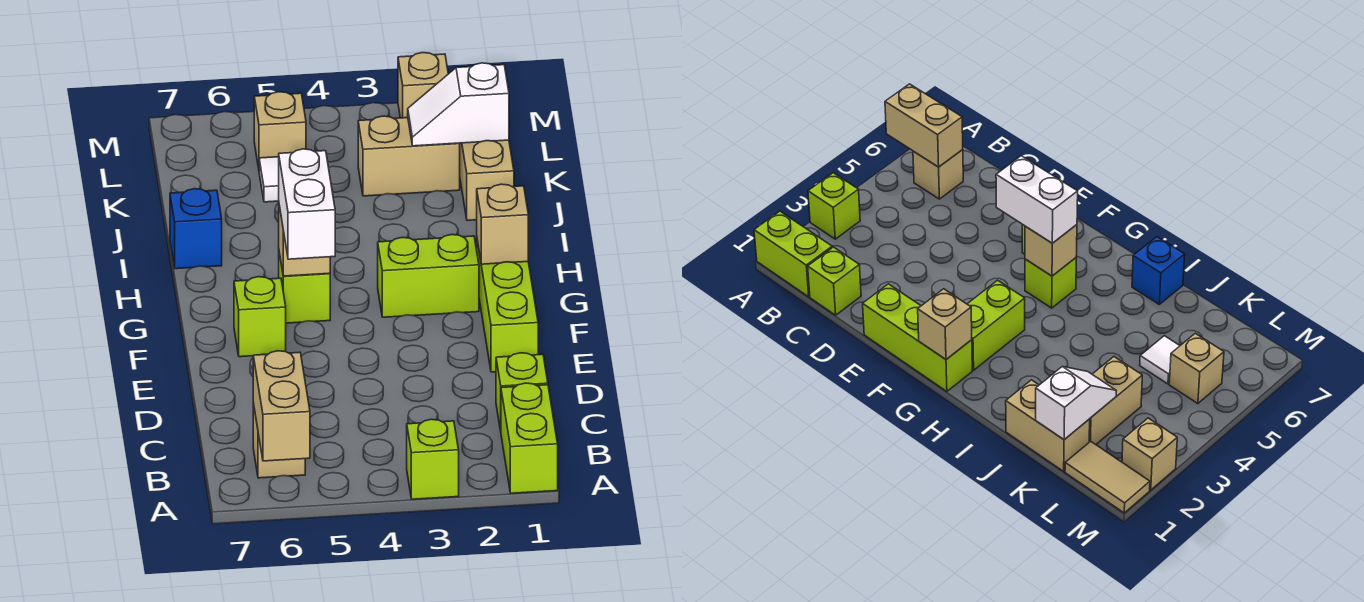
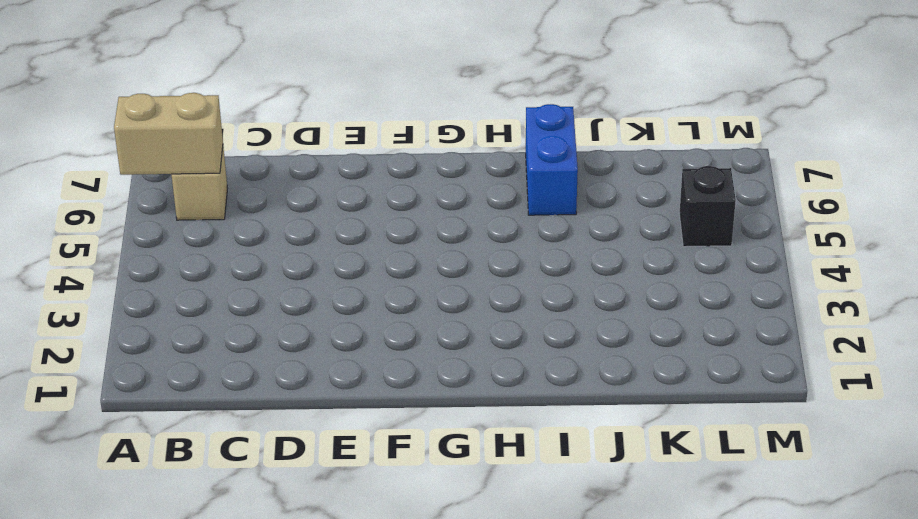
blue 1x2 brick [526,104,578,215] -> blue 1x1 brick [170,189,222,269]
black 1x1 brick [679,166,736,247] -> tan 1x1 brick [254,92,306,168]
none -> lime 1x2 brick [501,383,558,493]
none -> lime 1x1 brick [407,419,459,499]
none -> lime 1x1 brick [496,353,548,431]

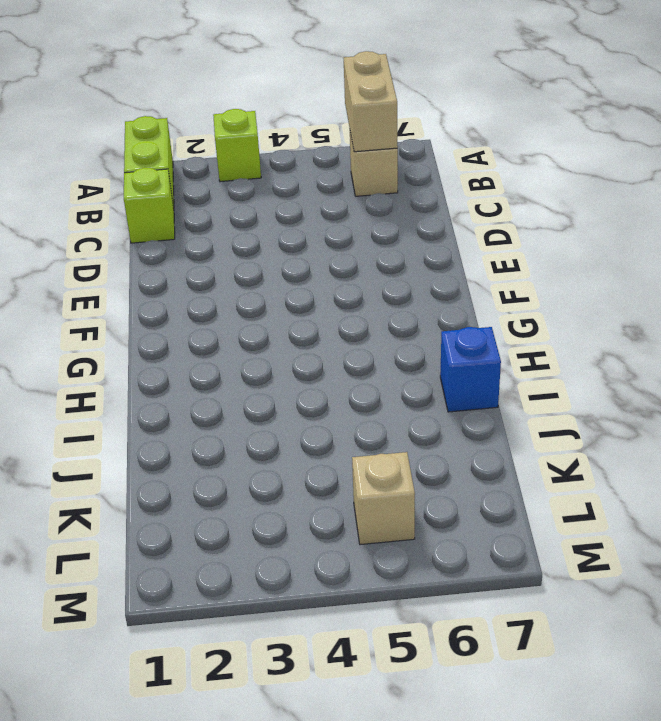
none -> lime 1x3 brick [477,241,538,372]
none -> lime 1x1 brick [234,277,286,357]
none -> lime 1x2 brick [378,235,479,317]

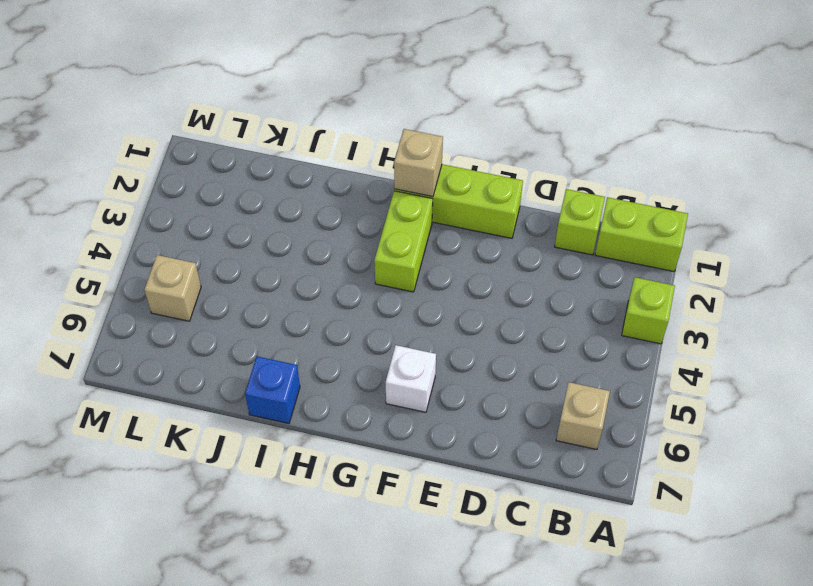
white 1x1 brick [386,345,436,412] -> lime 1x1 brick [234,277,286,357]
none -> lime 1x1 brick [279,253,330,323]
none -> tan 1x2 brick [459,140,514,220]
none -> tan 1x2 brick [358,116,460,196]

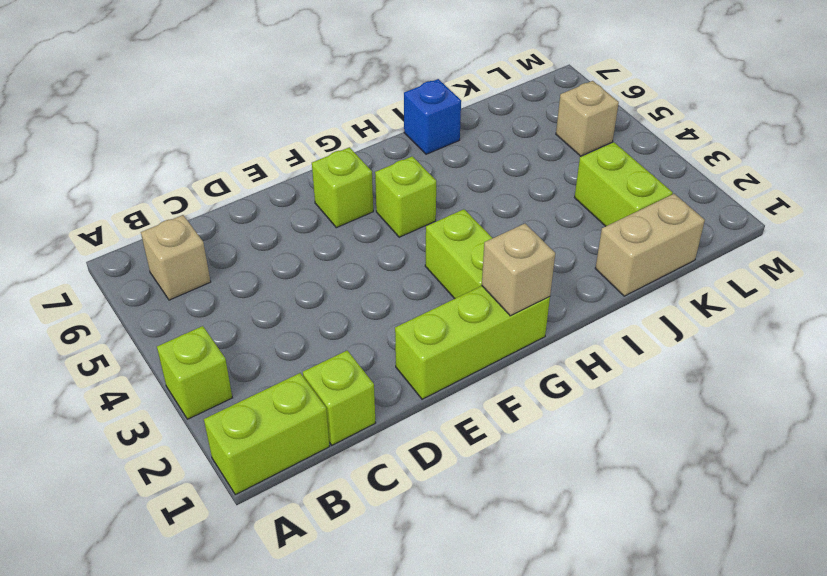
lime 1x2 brick [575,142,673,226] -> tan 1x2 brick [358,116,460,196]
none -> white 1x1 tile [259,157,279,202]
none -> tan 1x2 tile [1065,441,1150,513]
none -> tan 1x1 brick [398,53,448,118]

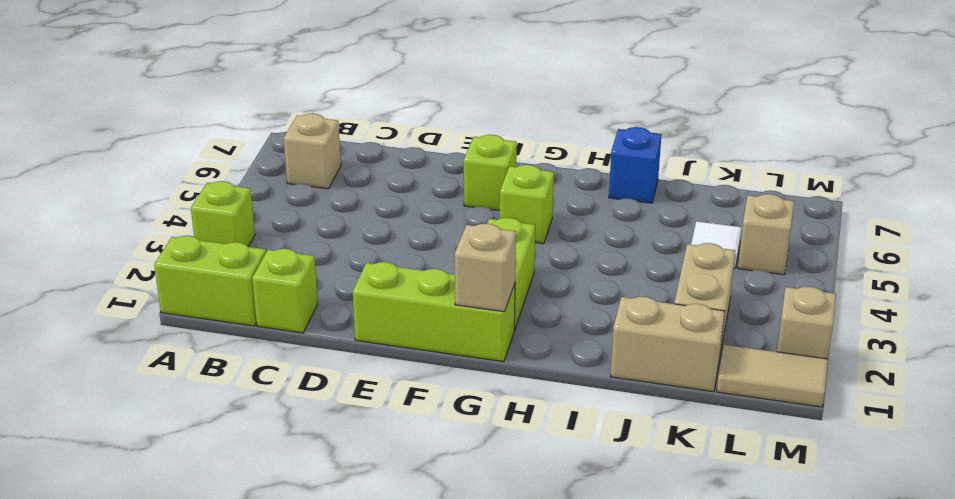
none -> tan 1x2 brick [253,351,310,461]
none -> tan 1x1 brick [279,206,330,276]
none -> white 1x2 slope [408,63,509,146]

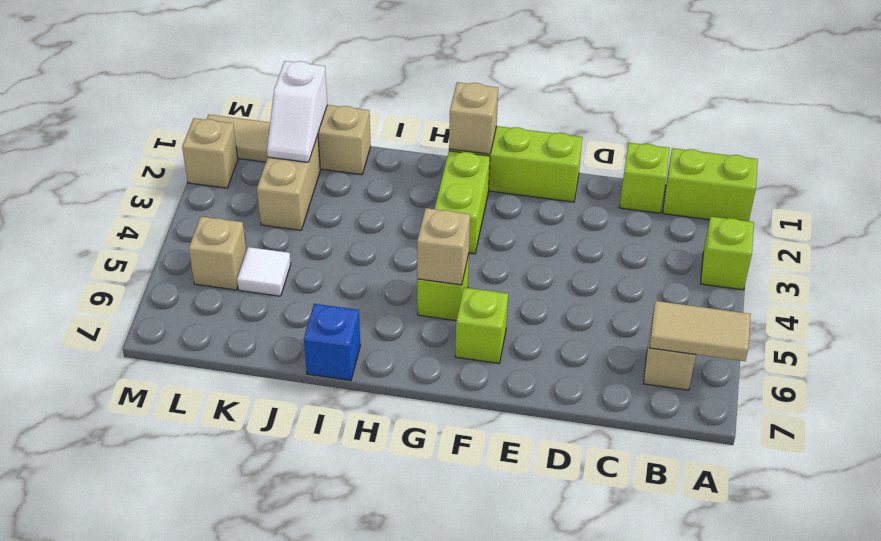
tan 1x2 tile [649,301,751,361] -> tan 1x2 brick [253,351,310,461]
none -> white 1x2 brick [279,149,335,259]

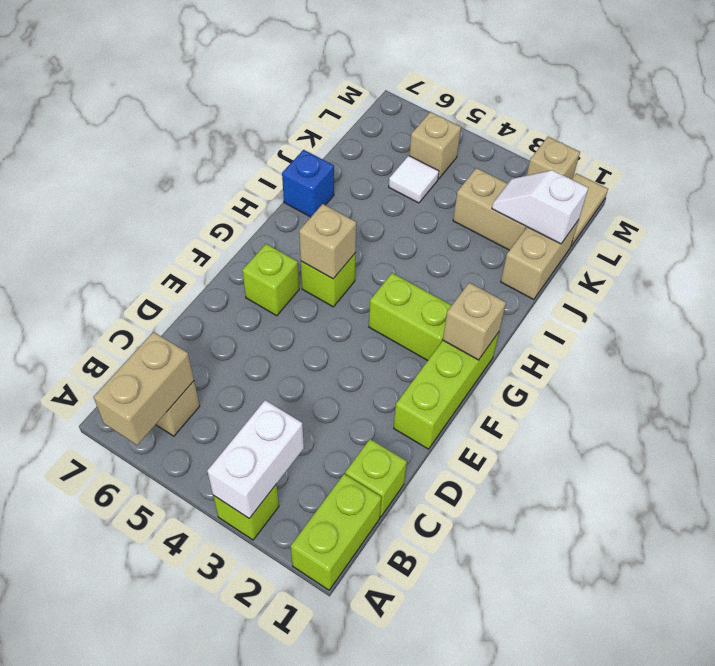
white 1x2 brick [207,400,304,519] -> white 1x2 brick moved to [279,149,335,259]

